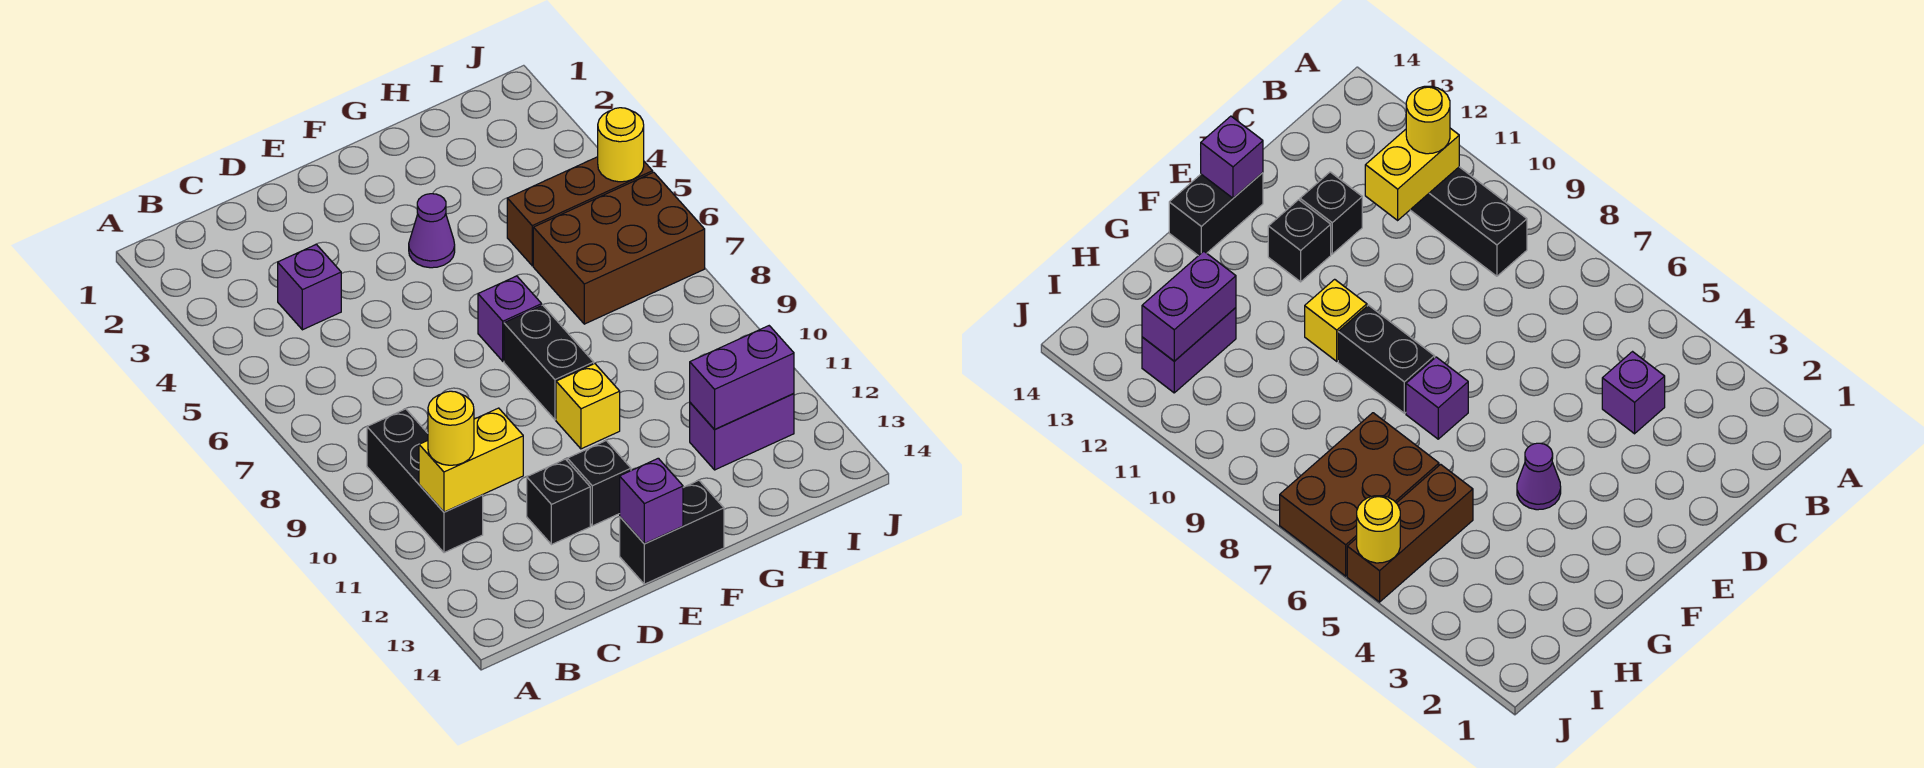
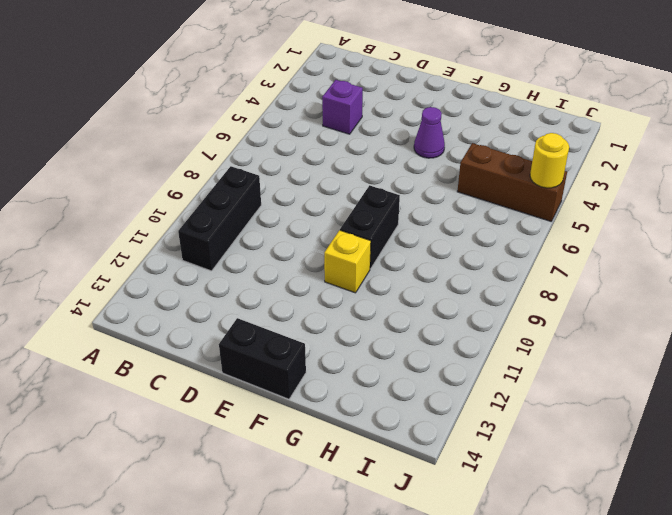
none -> black 1x1 brick [527,459,590,545]
none -> black 1x1 brick [567,441,631,526]
none -> purple 1x1 brick [478,276,542,361]

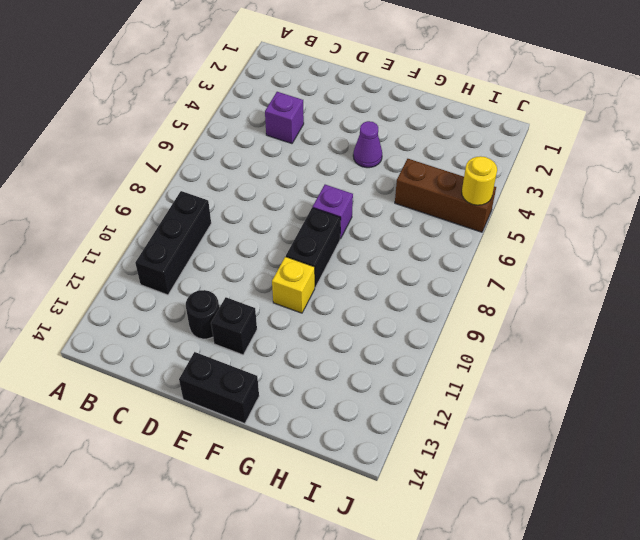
black 1x1 round brick [186,290,219,339] -> black 1x1 brick [527,459,590,545]
none -> brown 2x3 brick [533,172,705,324]
none -> purple 1x2 brick [690,393,794,470]
none -> yellow 1x2 brick [419,408,523,512]

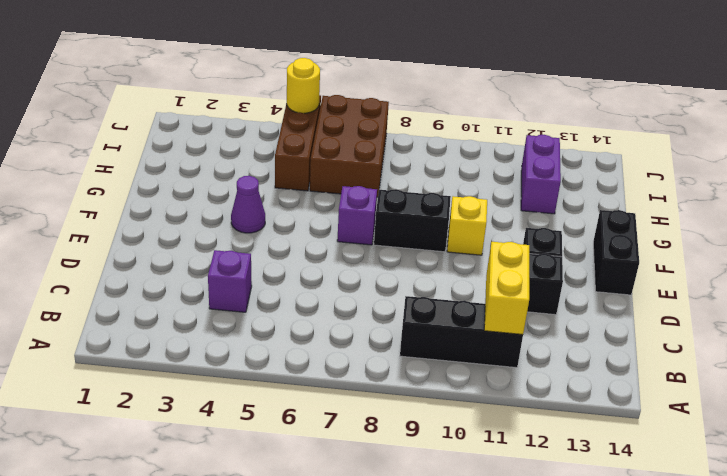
none -> purple 1x1 brick [620,458,683,544]
none -> purple 1x2 brick [690,326,794,429]
none -> yellow 1x1 round brick [428,391,474,465]

